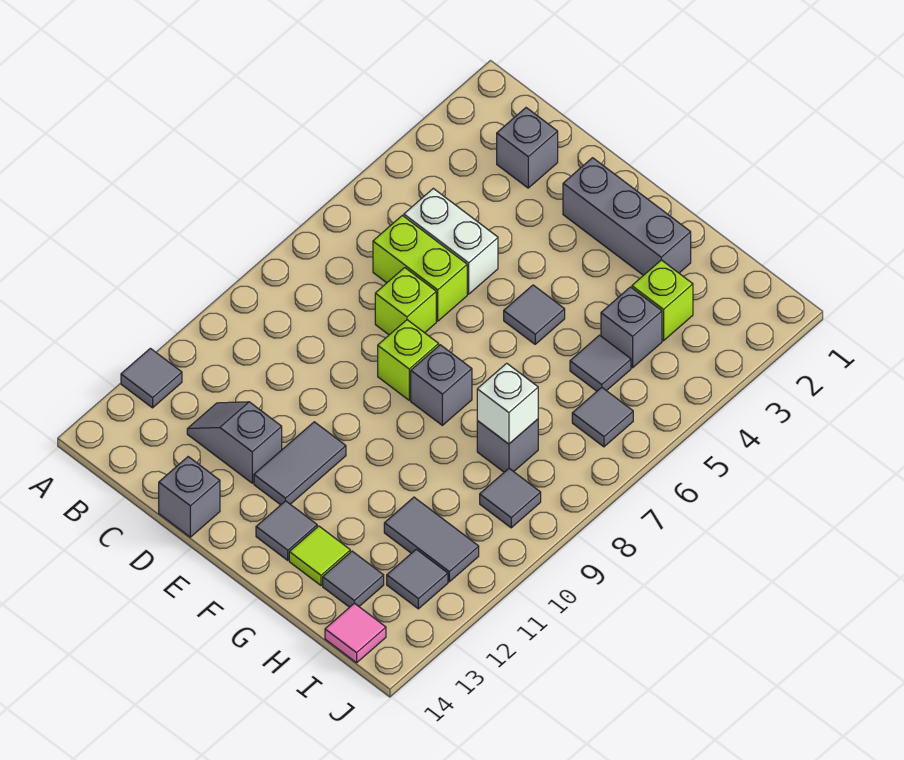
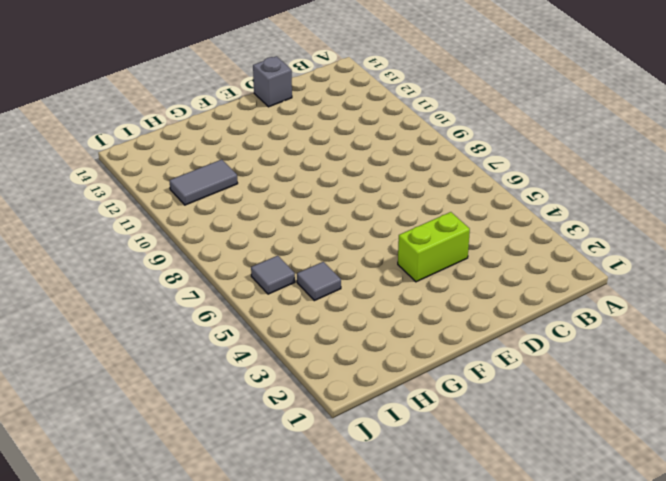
lime 1x2 brick [398,212,470,282] -> lime 1x2 brick moved to [373,215,467,321]
none -> grey 1x1 tile [121,348,182,408]
none -> grey 1x1 brick [497,108,558,188]
none -> white 1x2 brick [404,188,498,294]

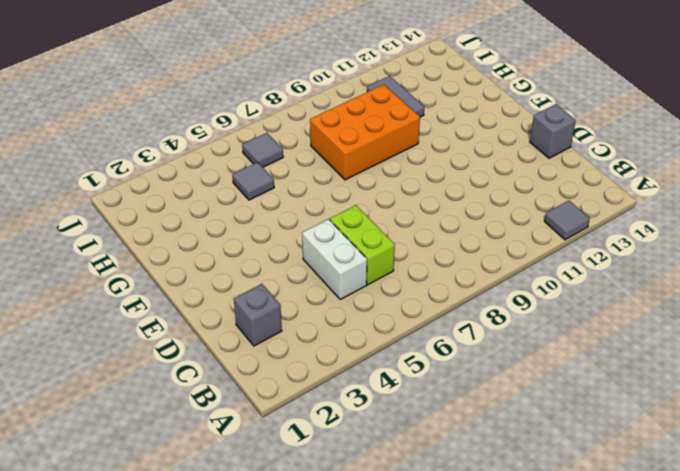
orange 2x3 brick [310,85,420,180] -> grey 1x1 brick [477,419,538,472]
none -> grey 1x2 slope [187,402,282,483]
none -> lime 1x1 brick [375,268,436,335]
none -> grey 1x3 brick [563,158,691,275]

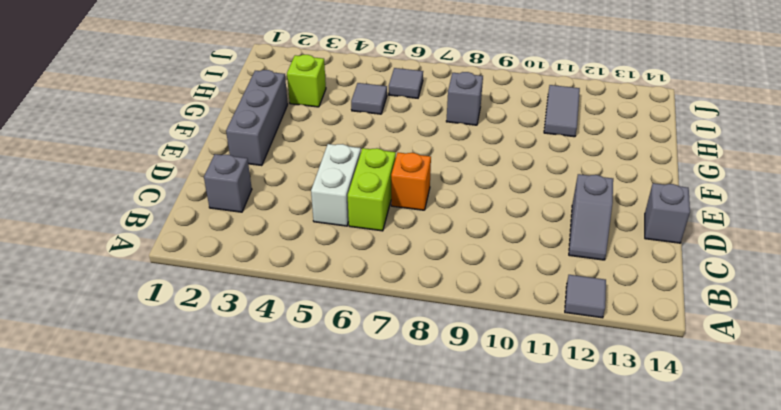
orange 1x1 brick [391,152,431,210] -> lime 1x1 brick [375,268,436,335]
none -> lime 1x1 brick [378,320,439,400]
none -> grey 1x2 tile [254,422,346,505]
none -> grey 1x1 tile [504,285,565,344]

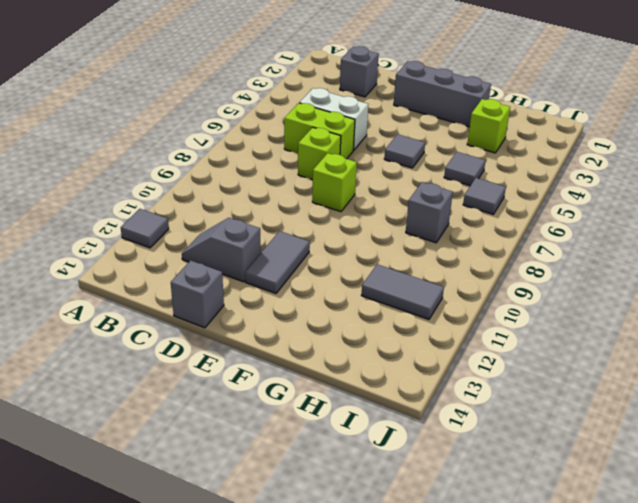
none -> grey 1x1 brick [411,345,472,425]
none -> grey 1x1 tile [256,501,317,560]
none -> lime 1x1 tile [289,526,350,585]

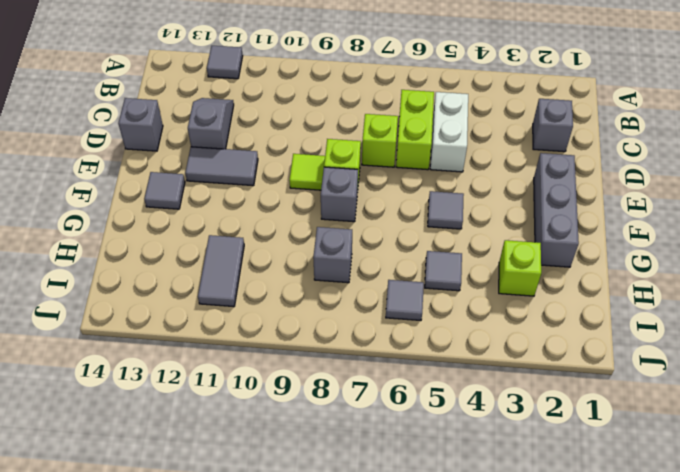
lime 1x1 tile [289,154,325,190] -> lime 1x1 tile moved to [289,526,350,585]
none -> grey 1x1 brick [601,287,662,368]
none -> grey 1x1 tile [323,551,384,607]
none -> grey 1x1 tile [480,469,541,528]

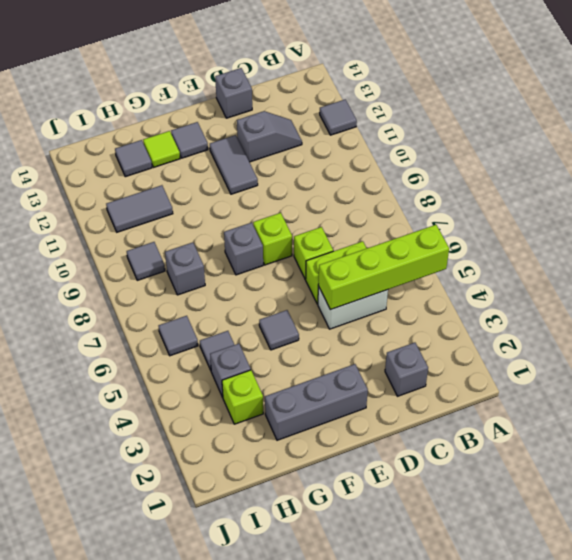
lime 1x4 brick [318,225,449,310] -> none
none -> grey 1x1 tile [387,549,448,609]
none -> pink 1x1 tile [325,603,386,663]
none -> white 1x1 brick [477,363,538,444]

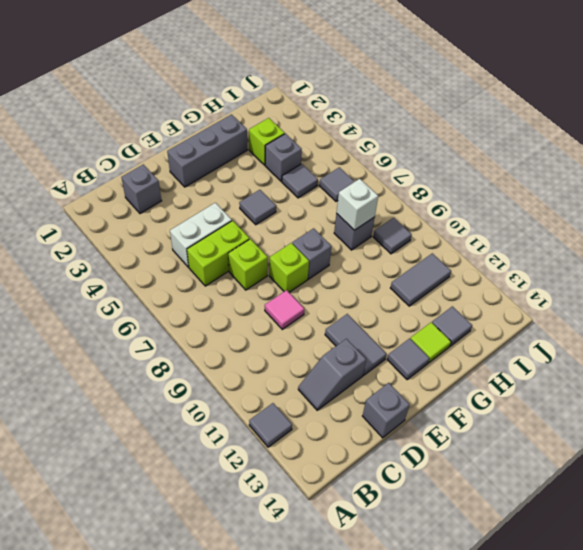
pink 1x1 tile [265,290,304,329] -> pink 1x1 tile moved to [325,603,386,663]
none -> grey 1x1 tile [387,549,448,609]

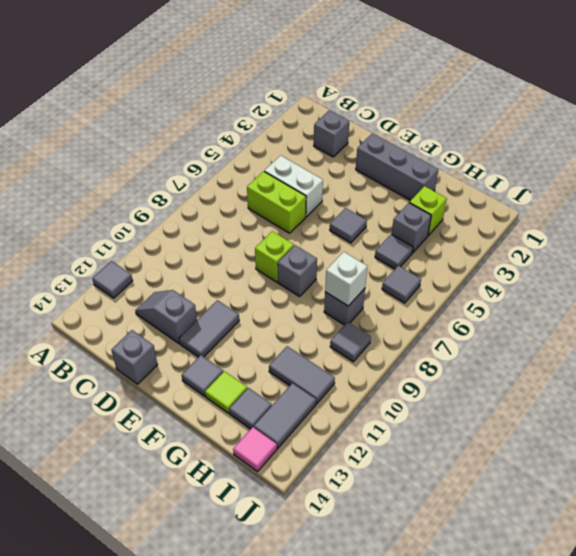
grey 1x2 tile [254,383,316,448] -> grey 1x1 tile [387,549,448,609]
none -> lime 1x1 brick [375,268,436,335]

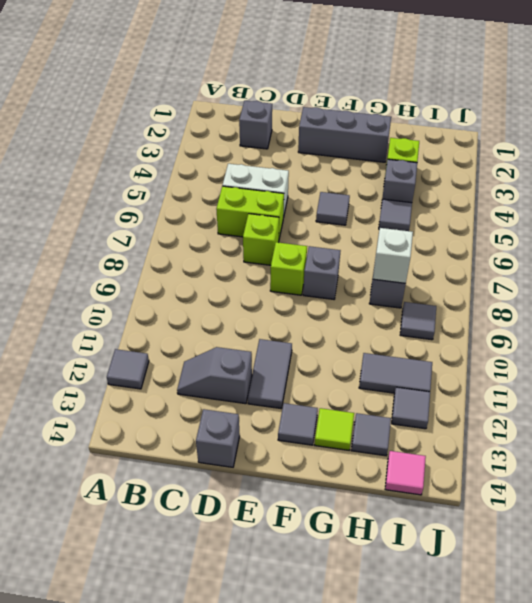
none -> grey 1x1 tile [572,387,633,447]

